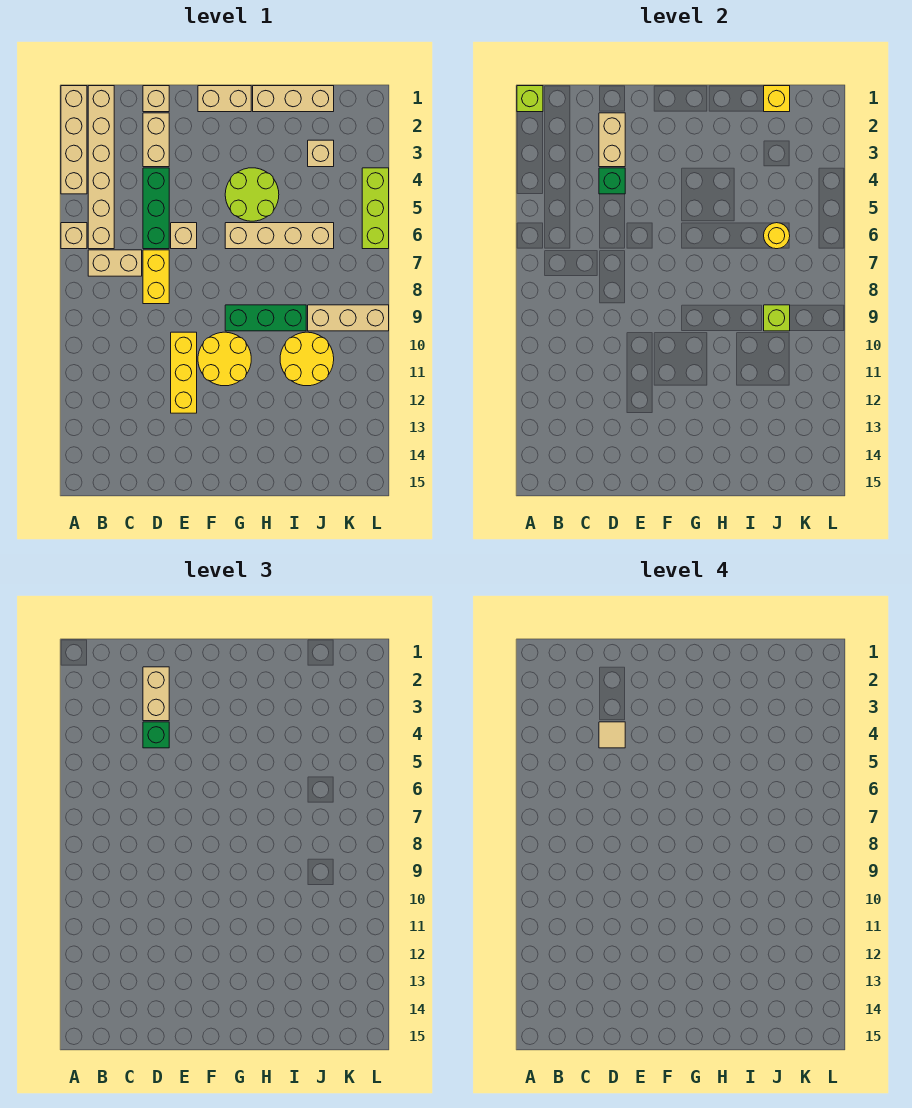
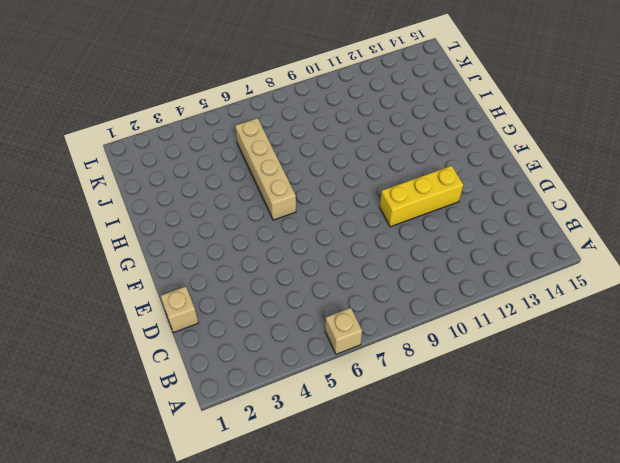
none -> tan 1x4 brick [61,86,87,194]
none -> tan 1x6 brick [88,86,114,249]
none -> tan 1x2 brick [88,250,142,276]

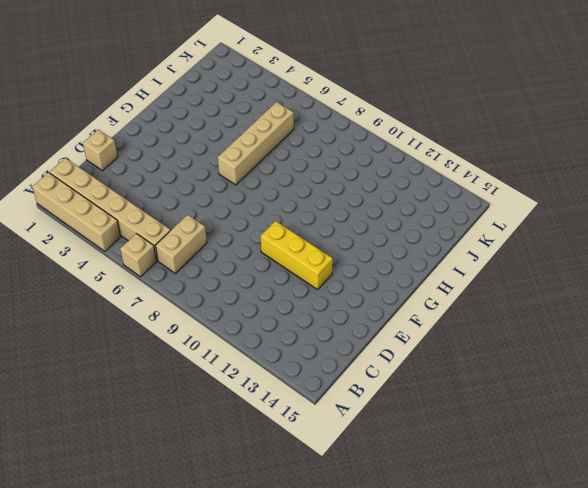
none -> tan 1x2 brick [143,113,169,167]
none -> green 1x3 brick [143,168,169,249]
none -> yellow 1x2 brick [143,250,169,304]

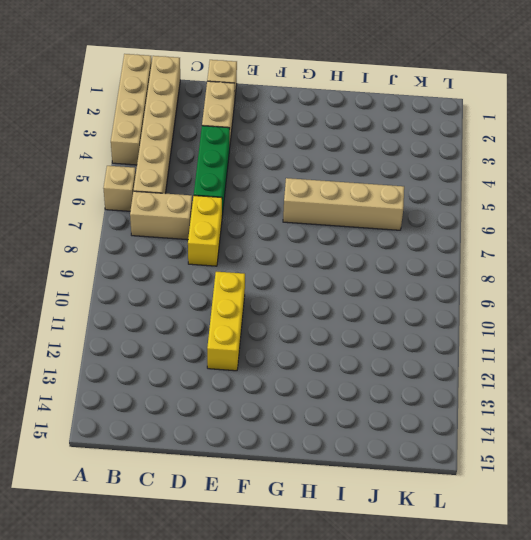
none -> tan 1x1 brick [171,223,197,249]
none -> tan 1x2 brick [198,86,251,112]
none -> yellow 2x2 round brick [198,332,251,386]

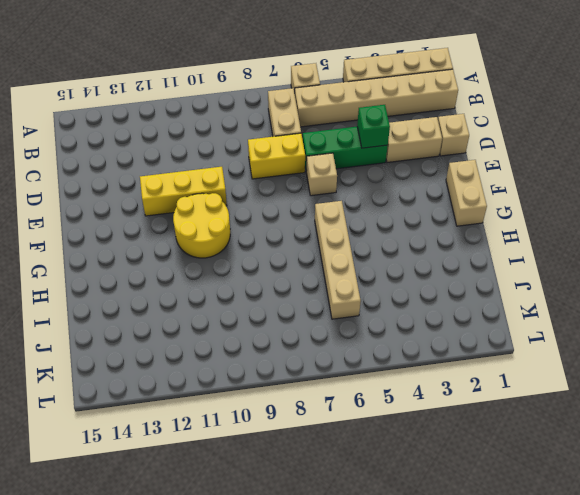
none -> lime 2x2 round brick [225,168,279,221]
none -> green 1x3 brick [225,305,306,331]
none -> tan 1x3 brick [253,86,334,112]

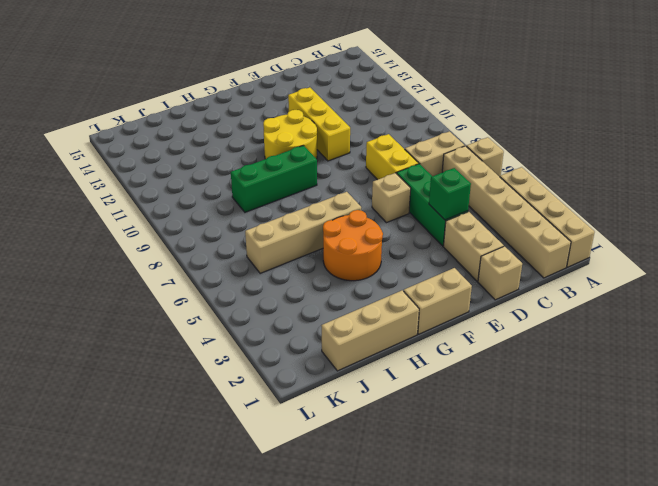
orange 2x2 round brick [323,210,383,281] -> lime 2x2 round brick [225,168,279,221]
none -> yellow 2x2 round brick [280,332,334,386]
none -> tan 1x1 brick [308,140,334,167]
none -> tan 1x3 brick [308,305,389,331]

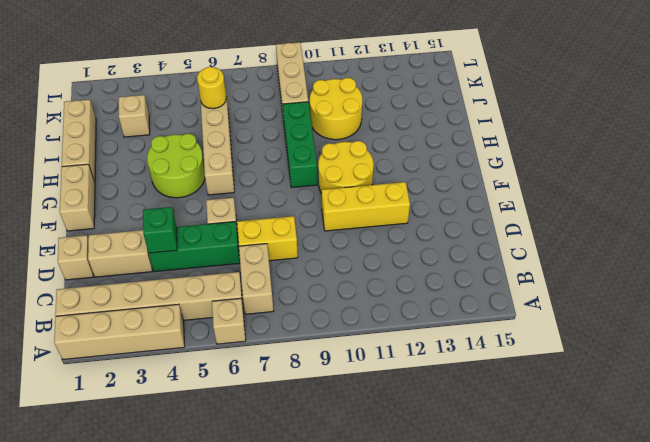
none -> lime 1x3 brick [362,168,389,249]
none -> lime 1x1 brick [517,86,543,112]
none -> tan 1x2 brick [599,113,625,167]

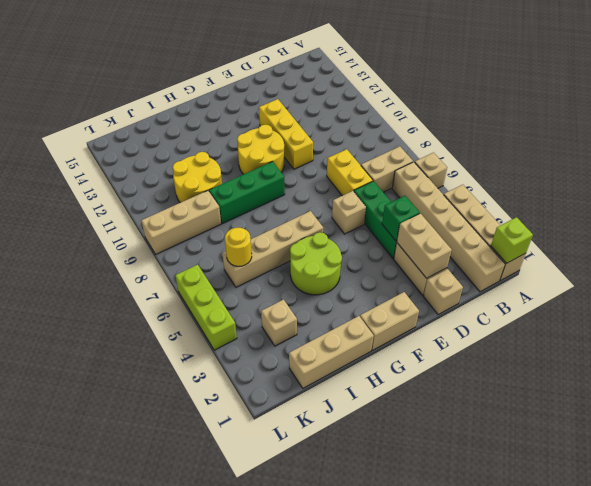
none -> yellow 1x1 brick [764,86,790,112]
none -> lime 1x1 brick [764,305,790,331]
none -> tan 1x2 brick [143,667,169,721]

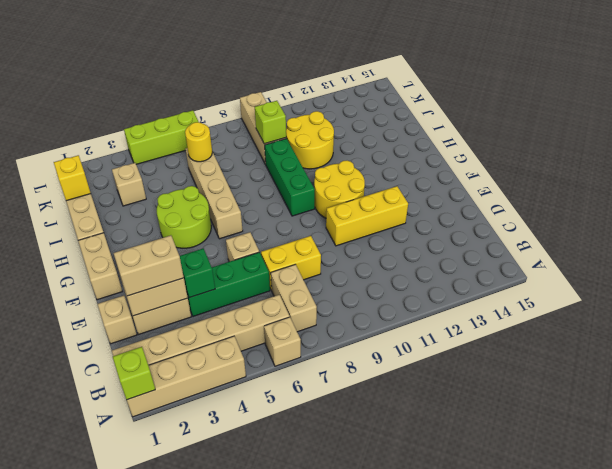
none -> green 1x1 brick [143,722,169,748]
none -> tan 1x1 tile [599,722,625,748]

